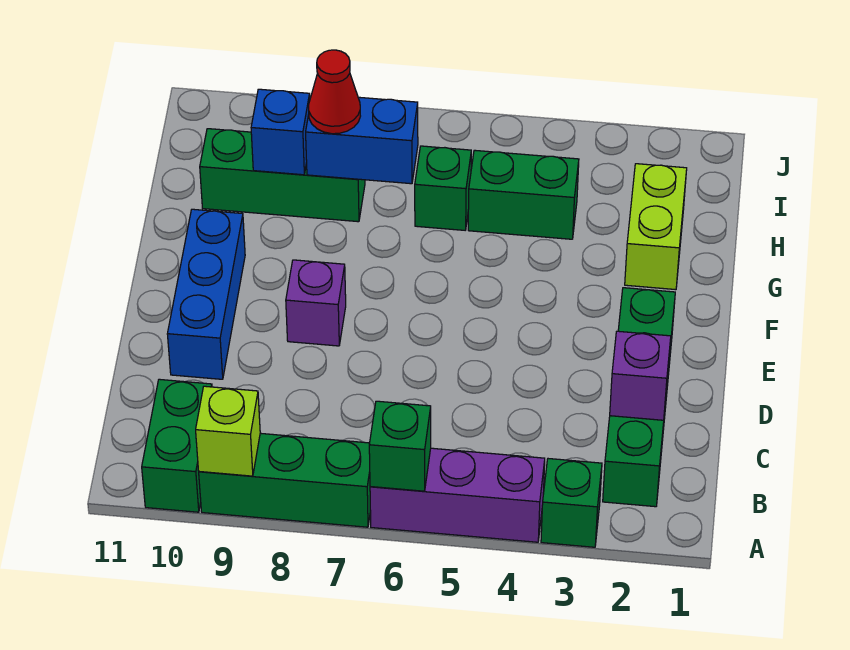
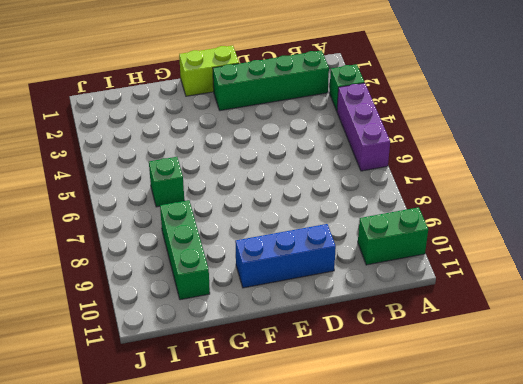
lime 1x2 brick [179,45,239,96] -> lime 1x2 brick moved to [625,164,687,290]
none -> green 1x3 brick [199,433,371,527]
none -> purple 1x1 brick [286,260,346,346]
none -> green 1x2 brick [468,150,579,239]

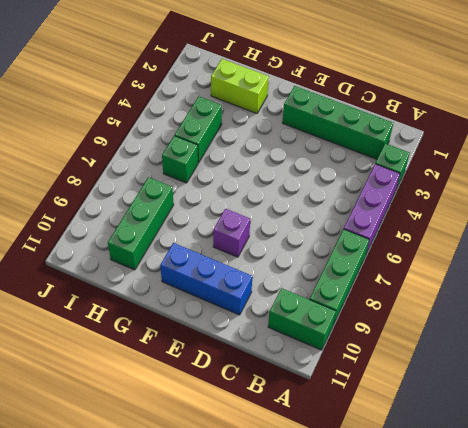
none -> green 1x1 brick [369,401,431,491]
none -> lime 1x1 brick [196,386,260,476]
none -> purple 1x1 brick [610,331,671,420]

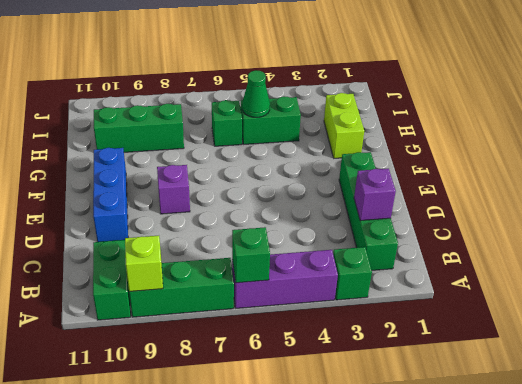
green 1x1 cone [242,70,270,117] -> none
none -> blue 1x2 brick [306,97,418,184]
none -> blue 1x1 brick [251,89,310,175]
none -> red 1x1 cone [309,50,360,134]

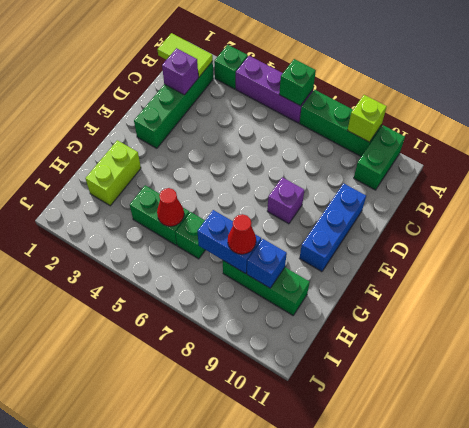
lime 1x2 tile [157,33,213,77] -> none
red 1x1 cone [157,188,184,226] -> none

